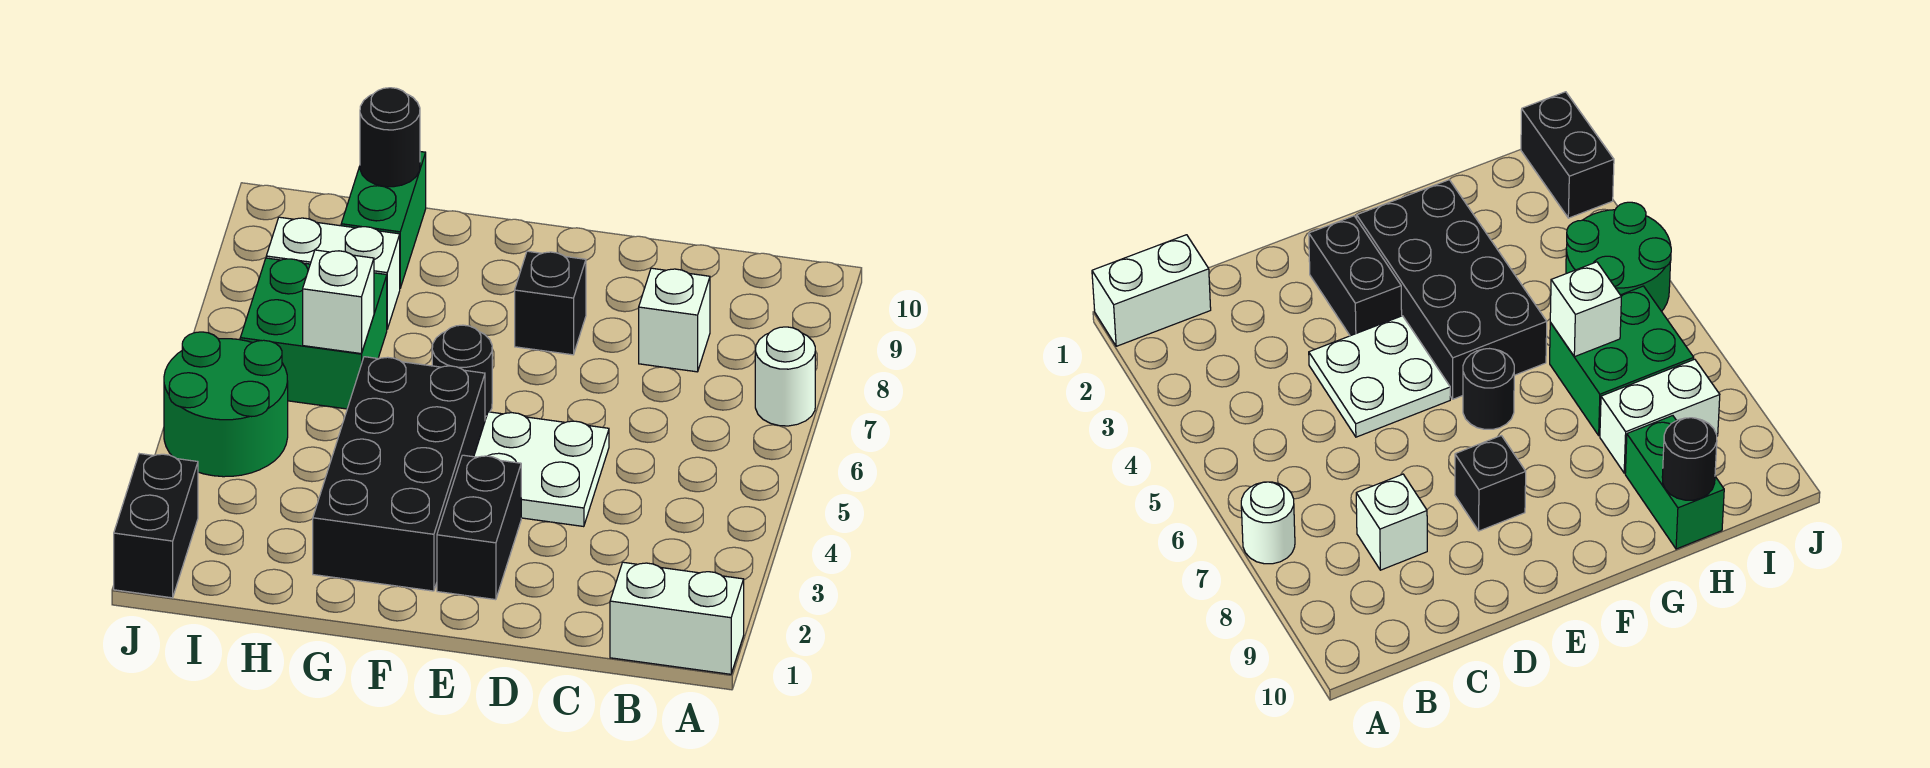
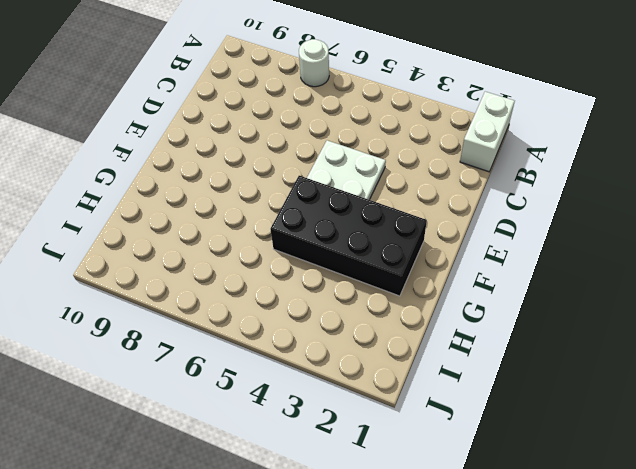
none -> white 1x1 brick [639,268,710,372]
none -> black 1x2 brick [437,455,521,600]
none -> black 1x1 brick [515,251,586,355]

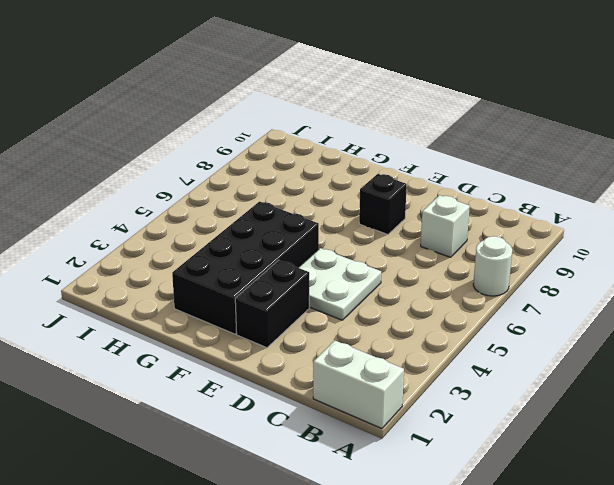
none -> black 1x1 round brick [432,325,492,417]
none -> green 2x2 brick [240,258,387,409]
none -> white 1x2 brick [266,217,400,329]

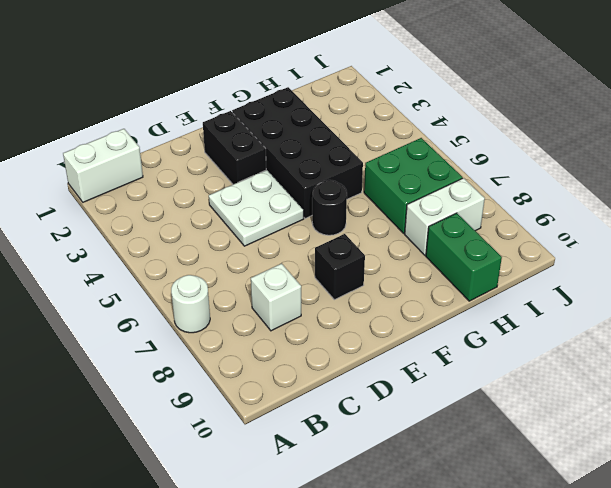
none -> green 2x2 round brick [164,332,288,477]
none -> black 1x2 brick [114,454,198,598]
none -> white 1x1 brick [303,250,374,354]

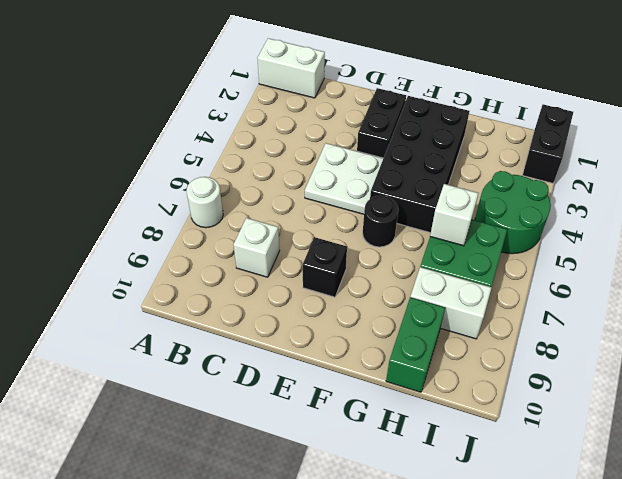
none -> black 1x1 round brick [360,88,420,187]

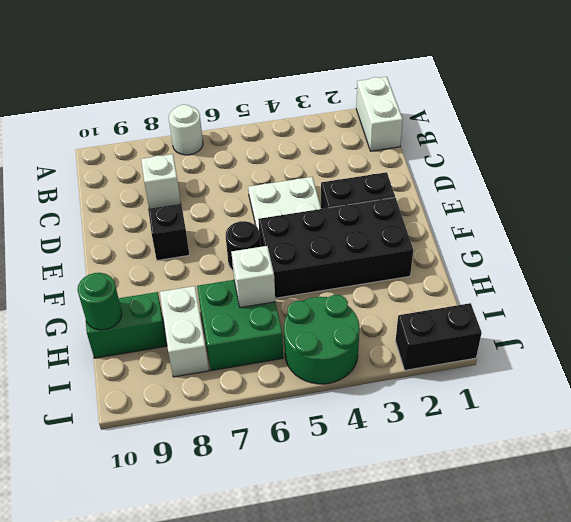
green 1x1 round brick [77,273,122,330] -> black 1x1 round brick [360,88,420,187]

